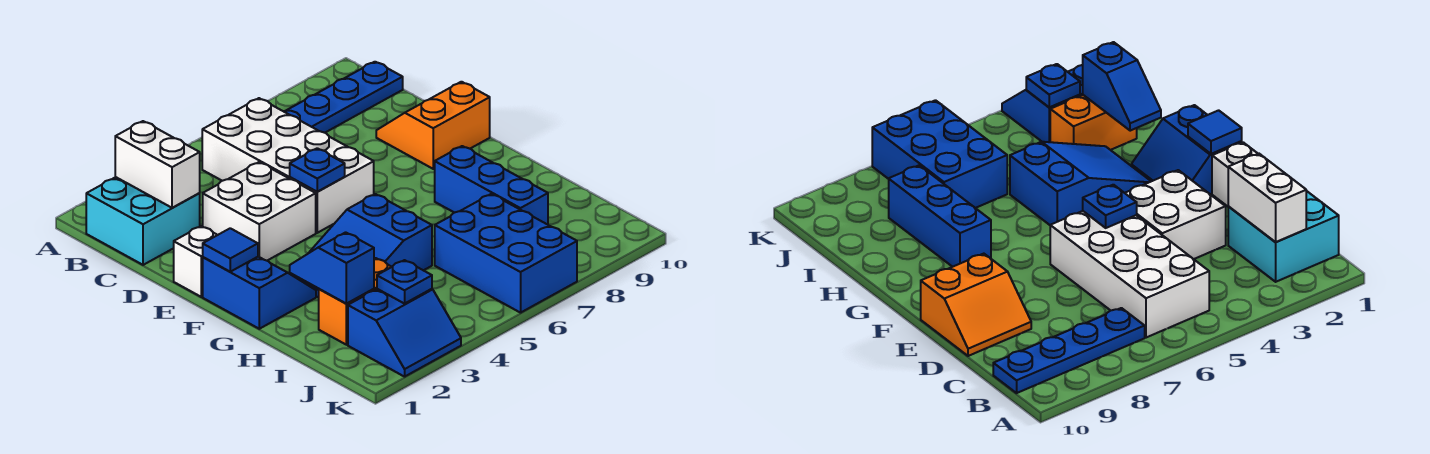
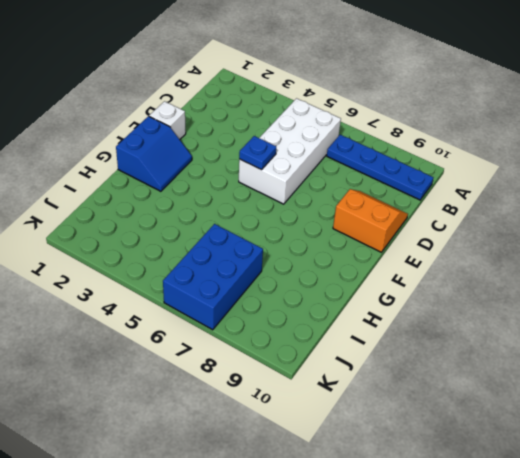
none -> cyan 2x2 brick [86,177,200,265]
none -> white 2x2 brick [203,162,316,261]
none -> blue 2x3 slope [290,194,432,298]

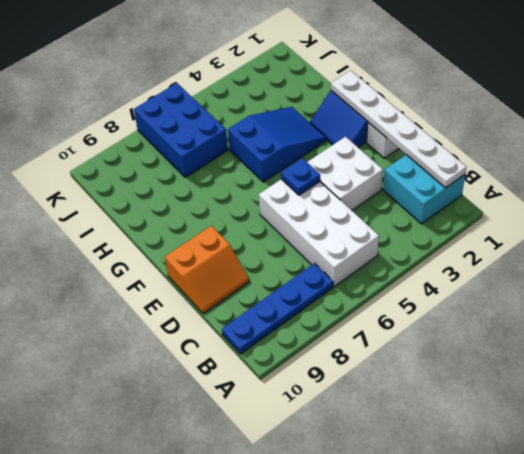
white 1x6 plate [331,70,466,188] -> blue 1x1 tile [203,228,258,272]
none -> blue 1x3 brick [435,146,548,225]
none -> orange 1x2 brick [319,258,391,345]
none -> blue 2x2 slope [348,289,461,377]

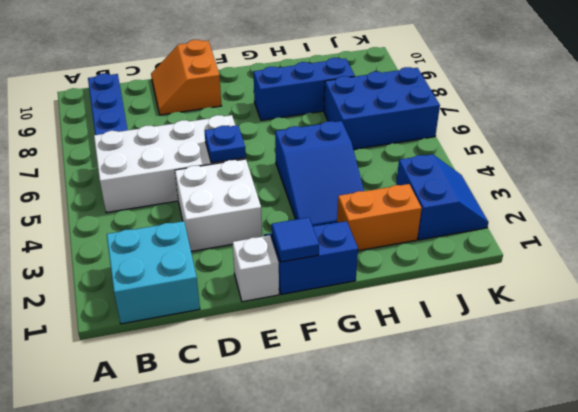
orange 1x2 brick [337,184,422,251] -> orange 1x2 brick turned to [319,258,391,345]
none -> white 1x2 brick [115,121,200,208]
none -> blue 1x2 slope [290,232,374,304]
none -> blue 1x1 plate [377,260,432,304]

